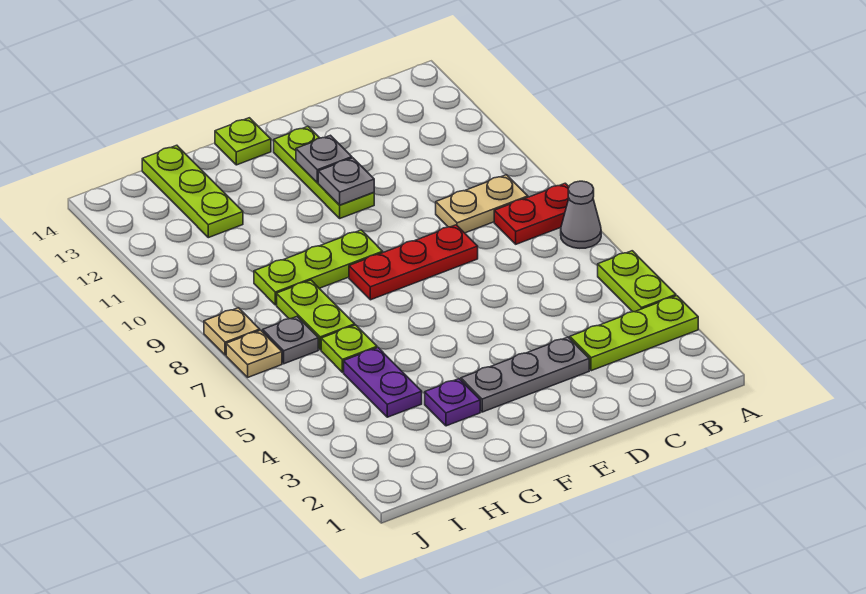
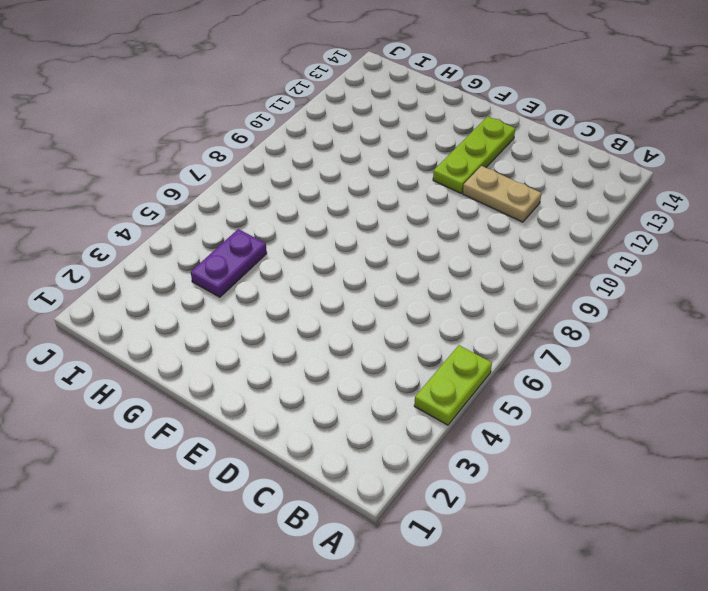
tan 1x2 plate [463,166,541,222] -> tan 1x2 plate moved to [436,175,528,233]
none -> lime 1x3 plate [570,296,698,371]
none -> grey 1x1 cone [561,181,601,248]
none -> red 1x2 plate [494,183,569,244]

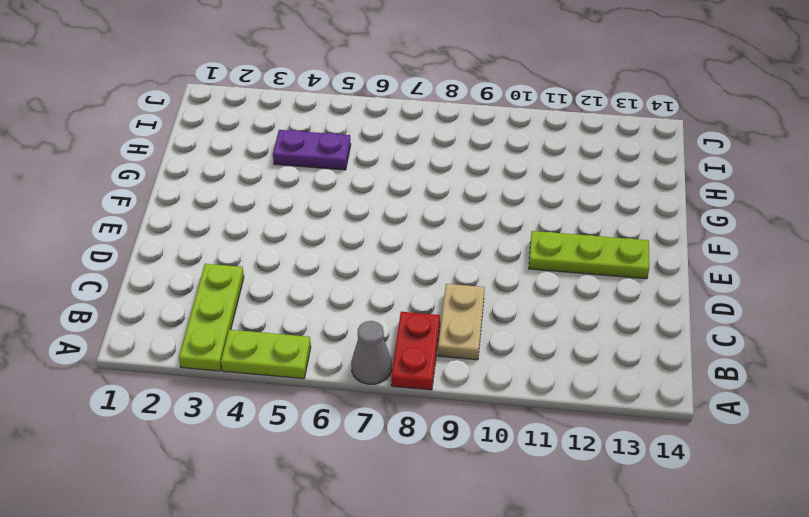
none -> grey 1x3 plate [461,337,589,412]
none -> red 1x3 plate [349,225,478,300]
none -> lime 1x3 plate [254,230,383,305]

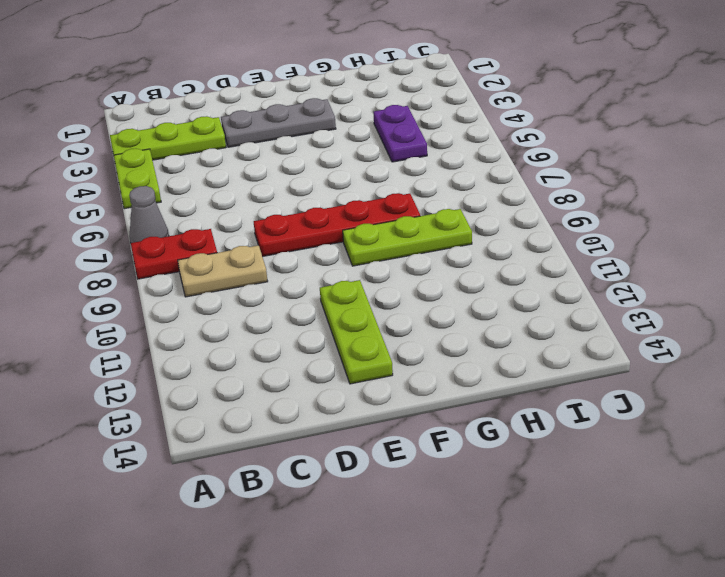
red 1x4 plate [254,193,420,257] -> red 1x3 plate [349,225,478,300]
none -> lime 1x1 plate [215,118,271,165]
none -> purple 1x1 plate [425,379,480,426]
none -> lime 1x1 plate [321,325,377,372]

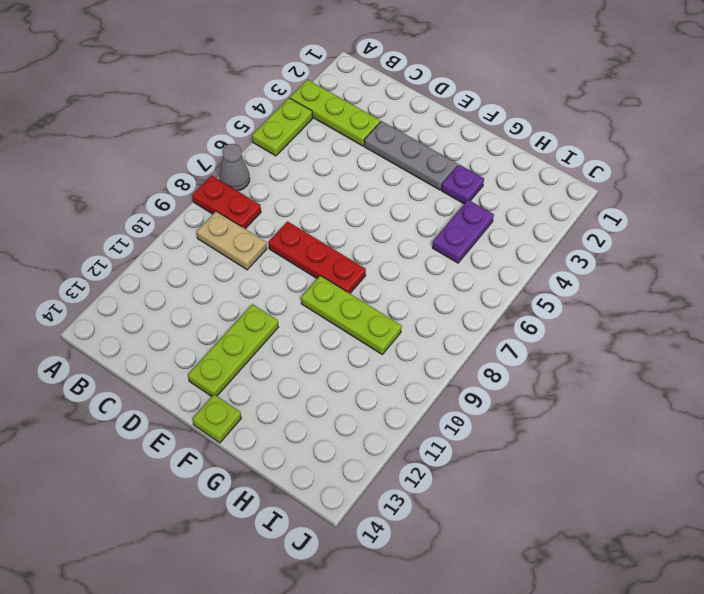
none -> lime 1x1 plate [321,325,377,372]
none -> lime 1x2 plate [277,280,355,350]
none -> lime 1x3 plate [142,145,243,238]

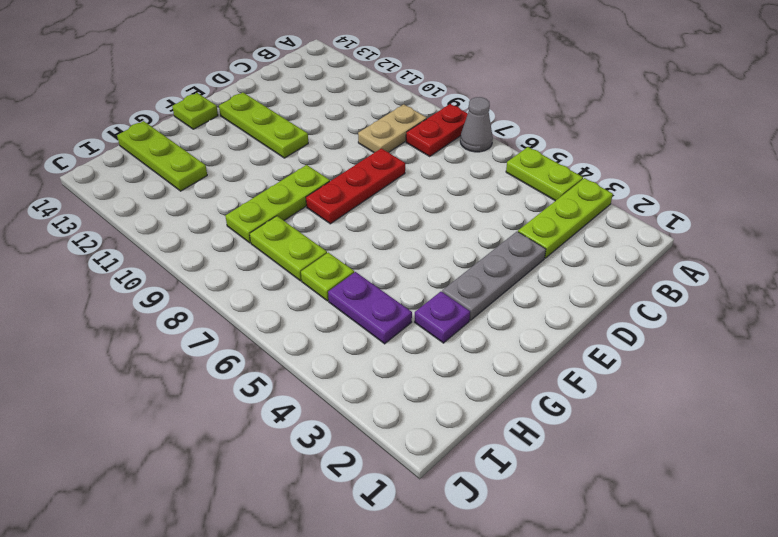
none -> grey 1x1 plate [263,317,318,364]
none -> tan 1x1 plate [226,330,282,377]
none -> tan 1x1 plate [204,308,260,355]

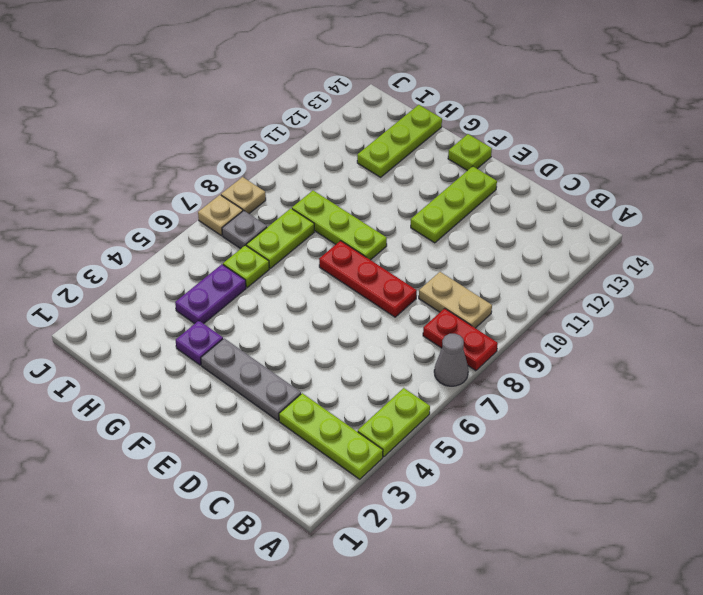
none -> grey 1x1 plate [318,158,374,205]
none -> grey 1x1 plate [296,135,352,183]

